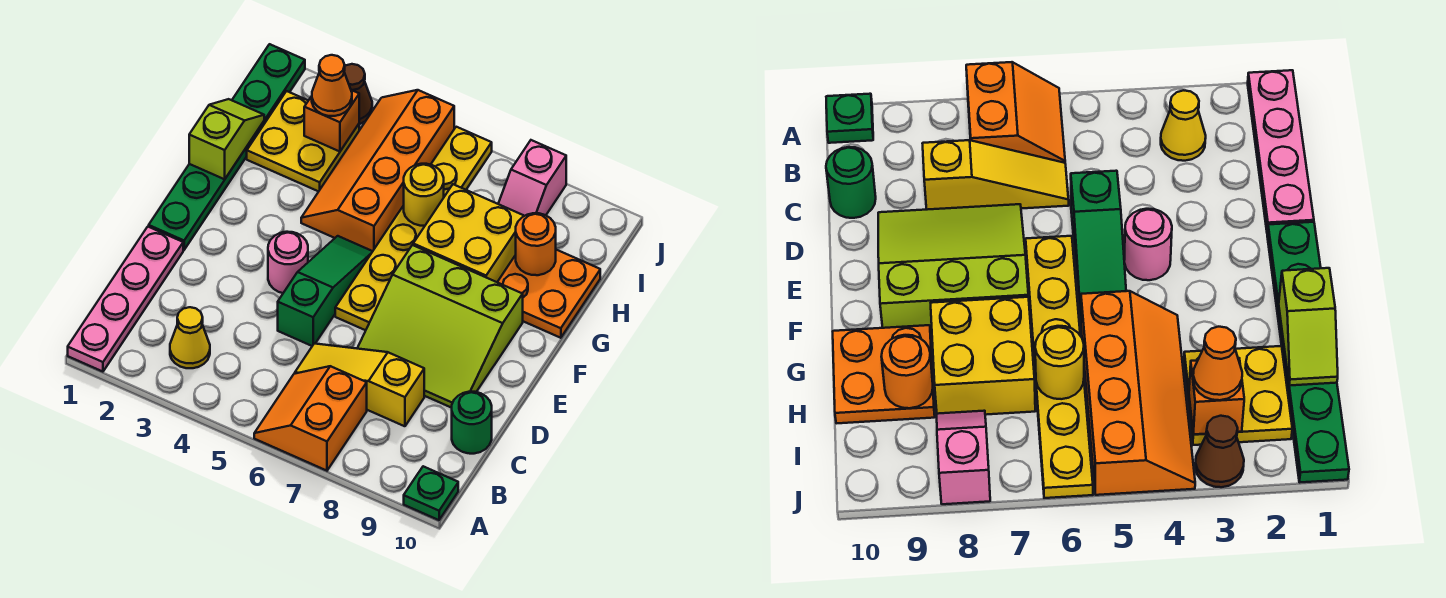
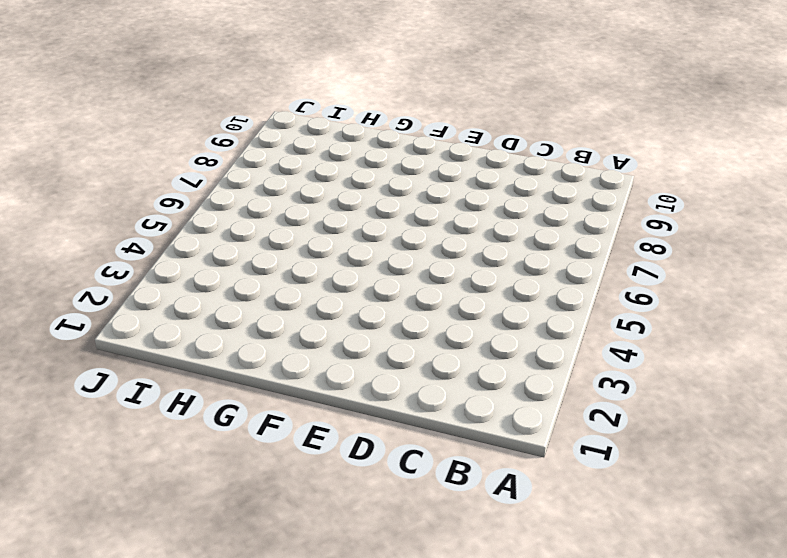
none -> pink 1x4 plate [68,227,183,372]
none -> orange 2x2 slope [254,366,367,471]
none -> green 1x1 plate [404,466,458,520]

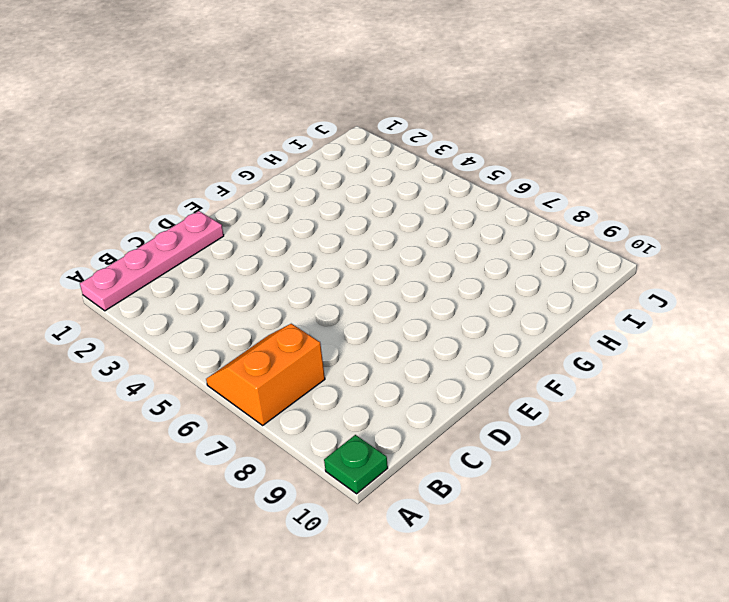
none -> yellow 1x1 cone [170,307,210,368]
none -> yellow 1x3 slope [295,344,424,426]
none -> green 1x1 round brick [452,392,492,454]

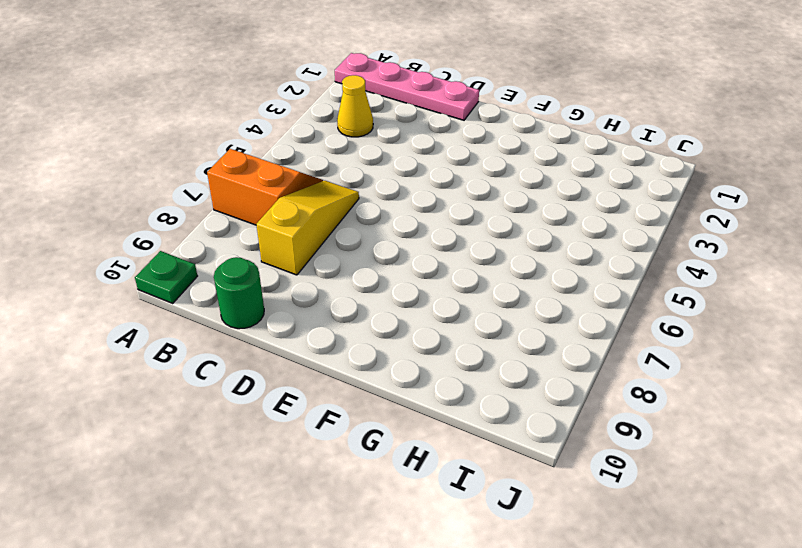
none -> green 1x3 slope [278,236,373,346]
none -> lime 3x3 slope [357,245,523,408]
none -> green 1x6 plate [149,44,305,250]

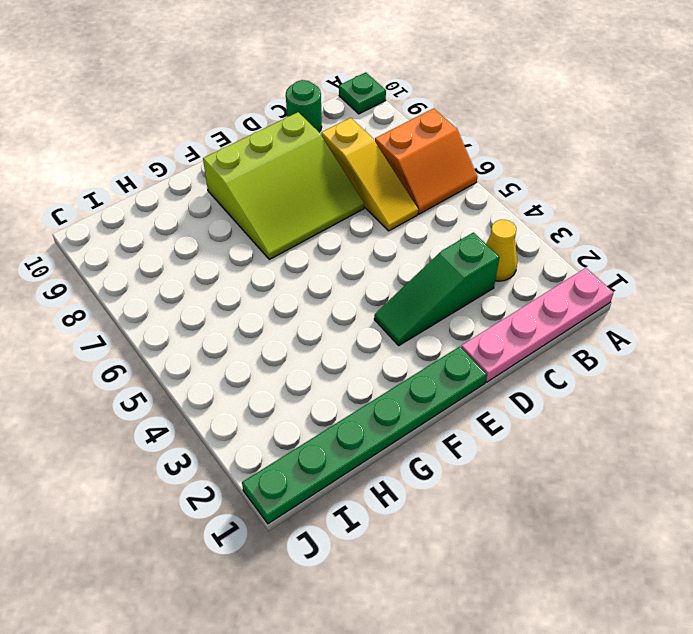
green 1x3 slope [374,233,499,345] -> green 1x3 slope moved to [278,236,373,346]
lime 3x3 slope [203,112,364,260] -> lime 3x3 slope turned to [357,245,523,408]
none -> pink 1x1 round brick [268,232,308,293]
none -> yellow 1x6 plate [335,127,492,330]
none -> orange 2x4 slope [301,90,454,251]

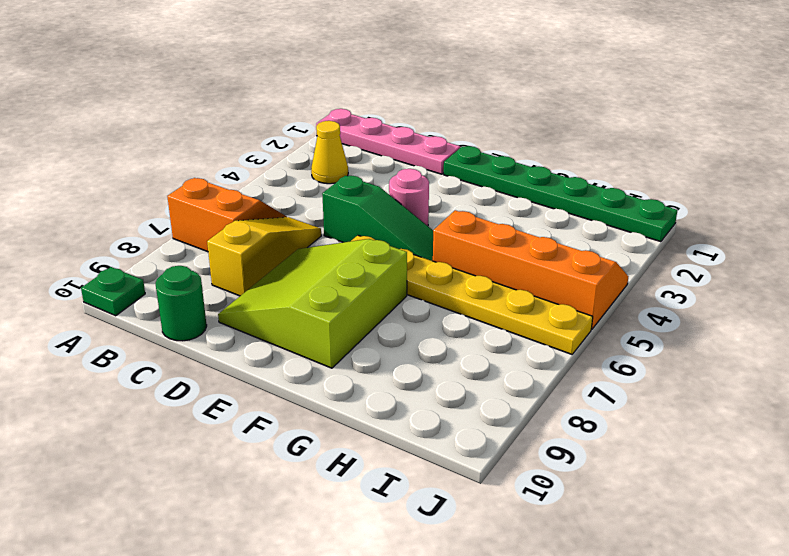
none -> yellow 2x2 brick [413,184,524,282]
none -> orange 2x2 plate [497,250,600,338]
none -> yellow 2x2 plate [247,91,359,191]

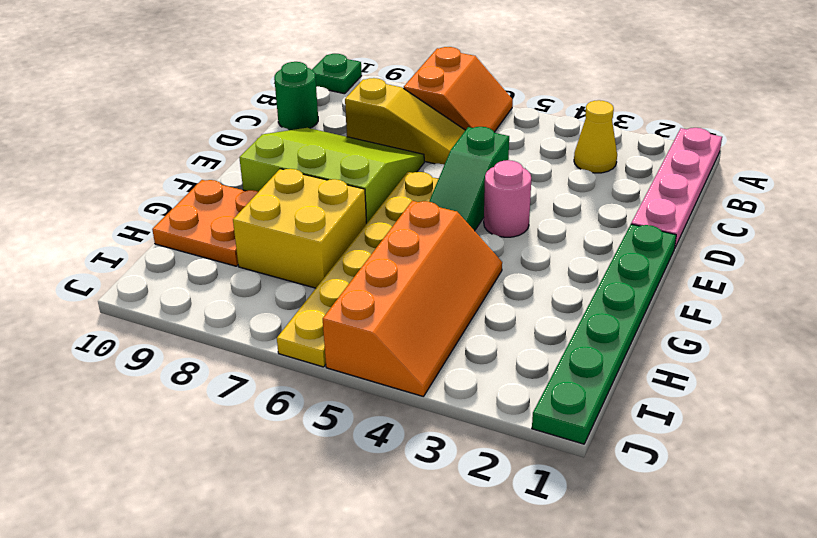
none -> yellow 2x2 plate [247,91,359,191]
none -> pink 1x2 slope [498,140,566,216]
none -> brown 1x1 cone [344,64,372,124]

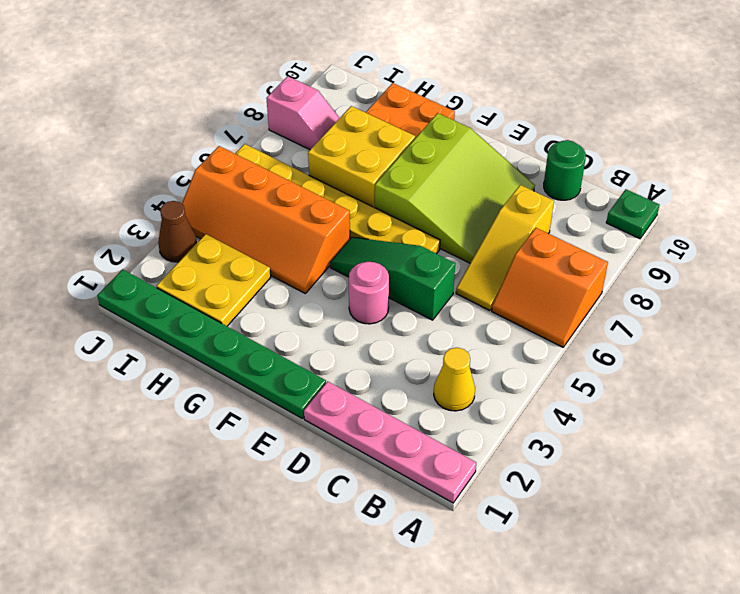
none -> lime 1x2 slope [189,99,264,179]
none -> yellow 1x1 round brick [404,164,444,226]
none -> orange 1x1 round brick [516,213,556,275]

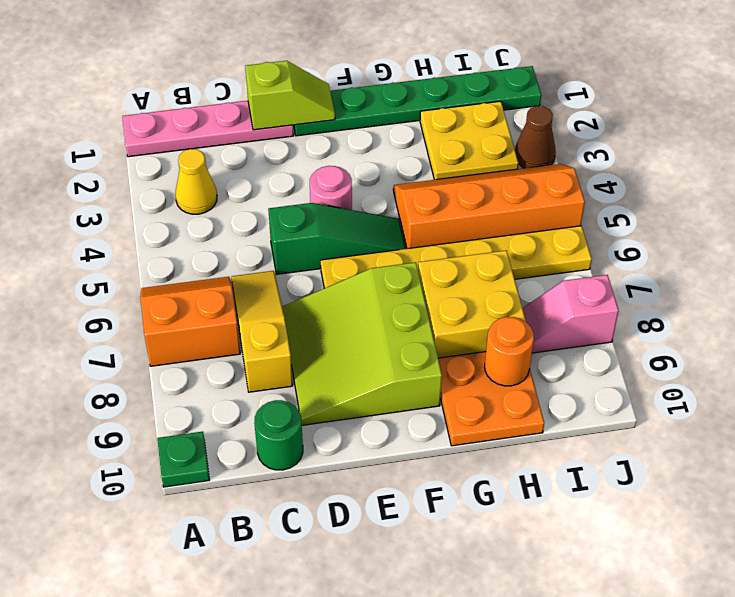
lime 1x2 slope [245,61,335,130] -> lime 1x2 slope moved to [189,99,264,179]
none -> yellow 1x1 round brick [404,164,444,226]
none -> orange 1x1 brick [304,90,359,152]
none -> orange 1x1 cone [312,55,352,116]

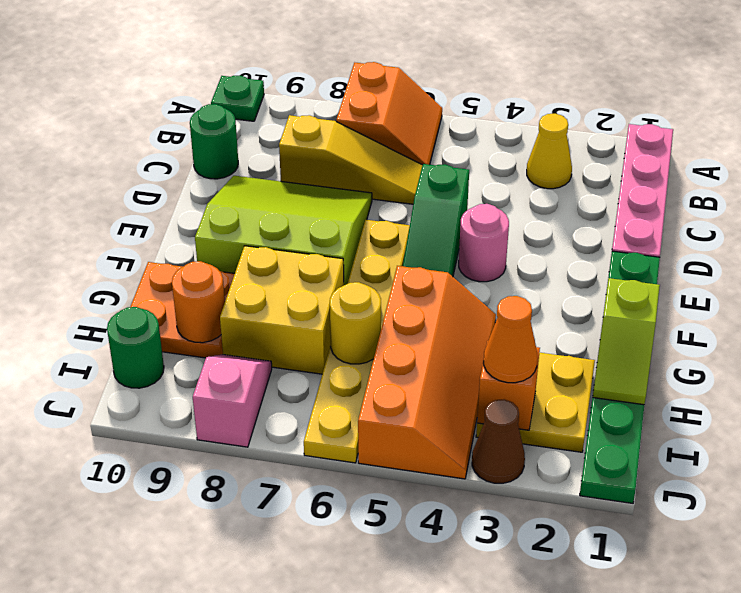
green 1x1 round brick [107,307,164,388] -> none

